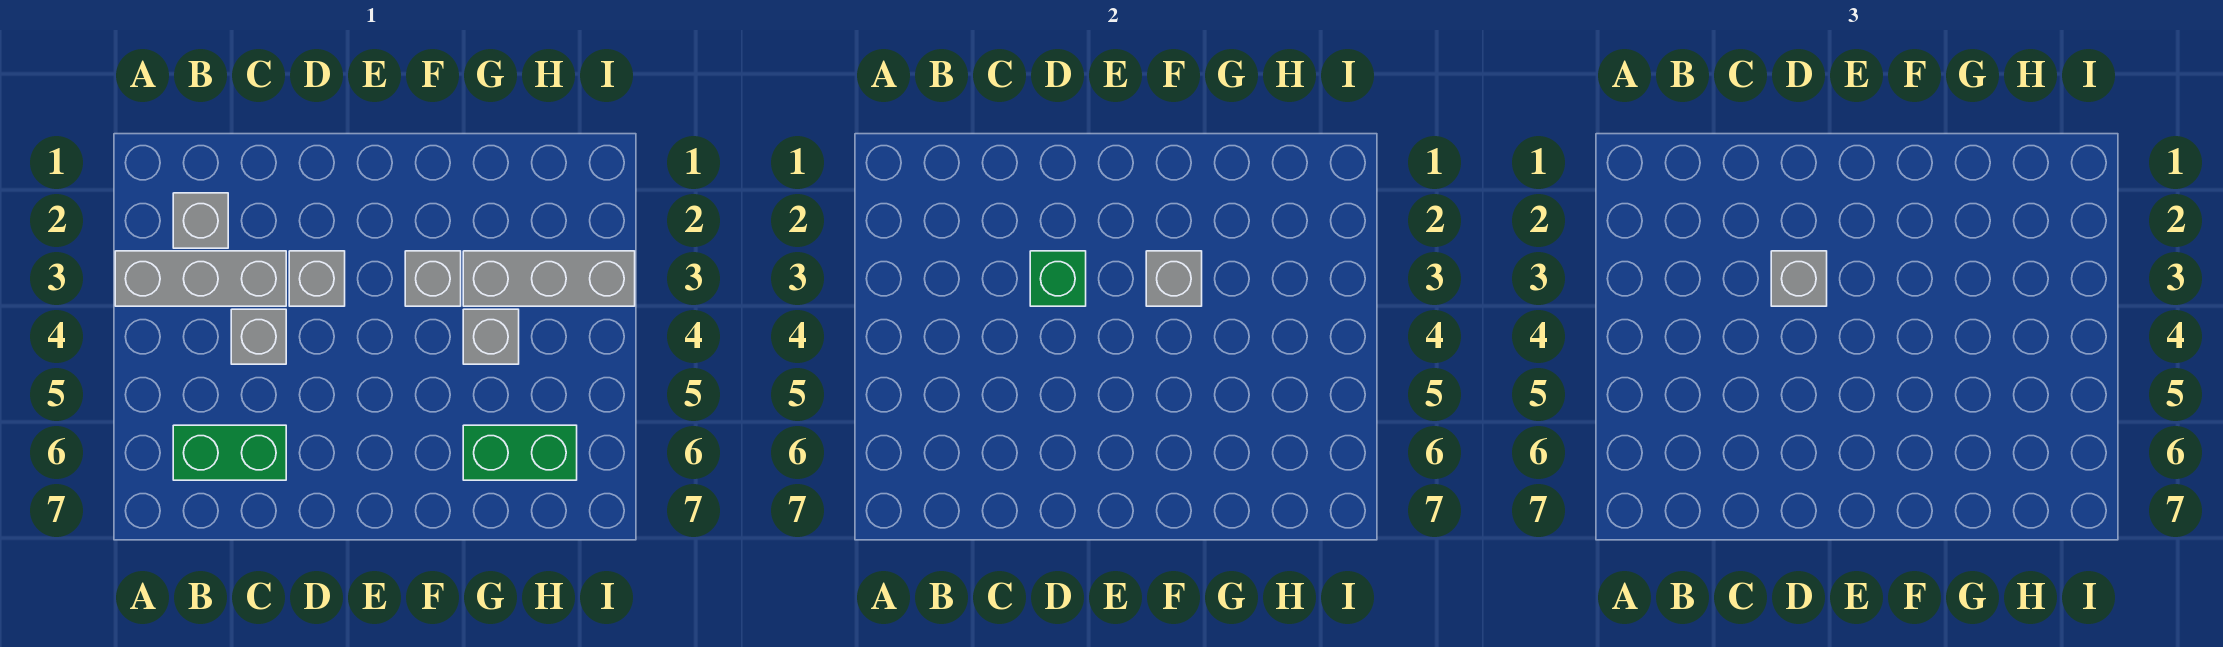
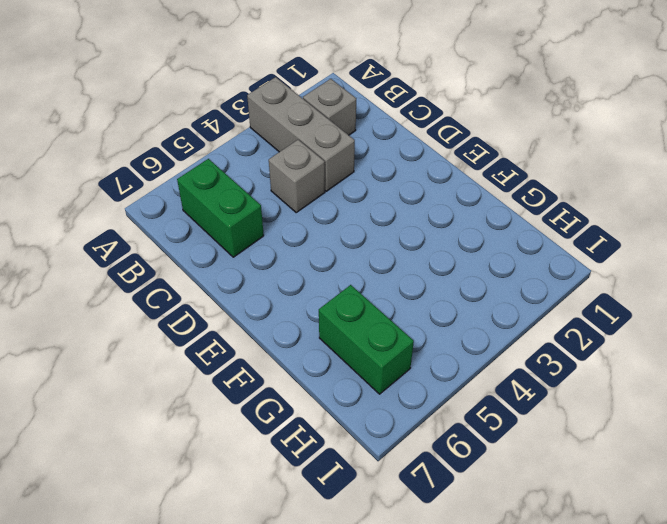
none -> grey 1x1 brick [289,251,345,306]
none -> grey 1x1 brick [405,251,461,306]
none -> grey 1x3 brick [463,251,635,306]

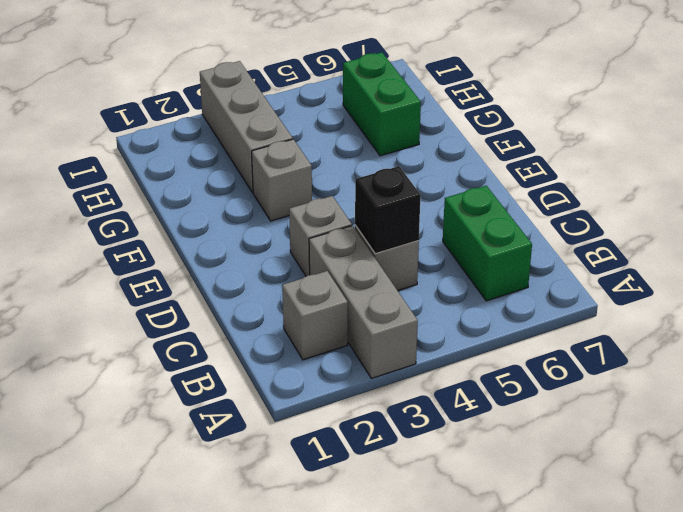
black 1x1 brick [355,166,421,254] -> none
none -> grey 1x1 brick [463,309,519,364]
none -> green 1x1 brick [1030,251,1086,306]
none -> grey 1x1 brick [1146,251,1202,306]

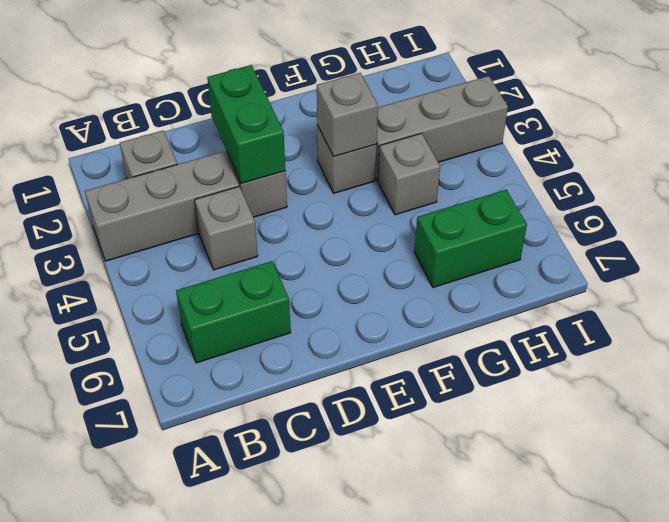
green 1x2 brick [207,65,285,184] -> green 1x1 brick [1030,251,1086,306]
none -> grey 1x1 brick [1771,251,1827,306]

